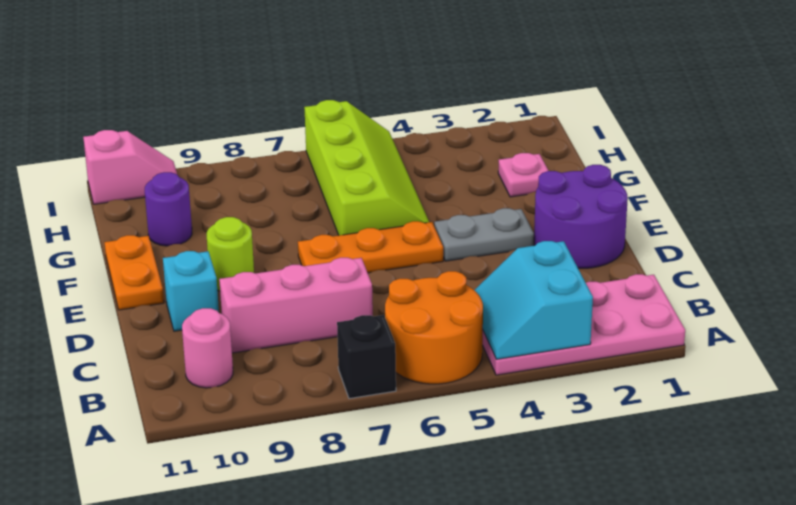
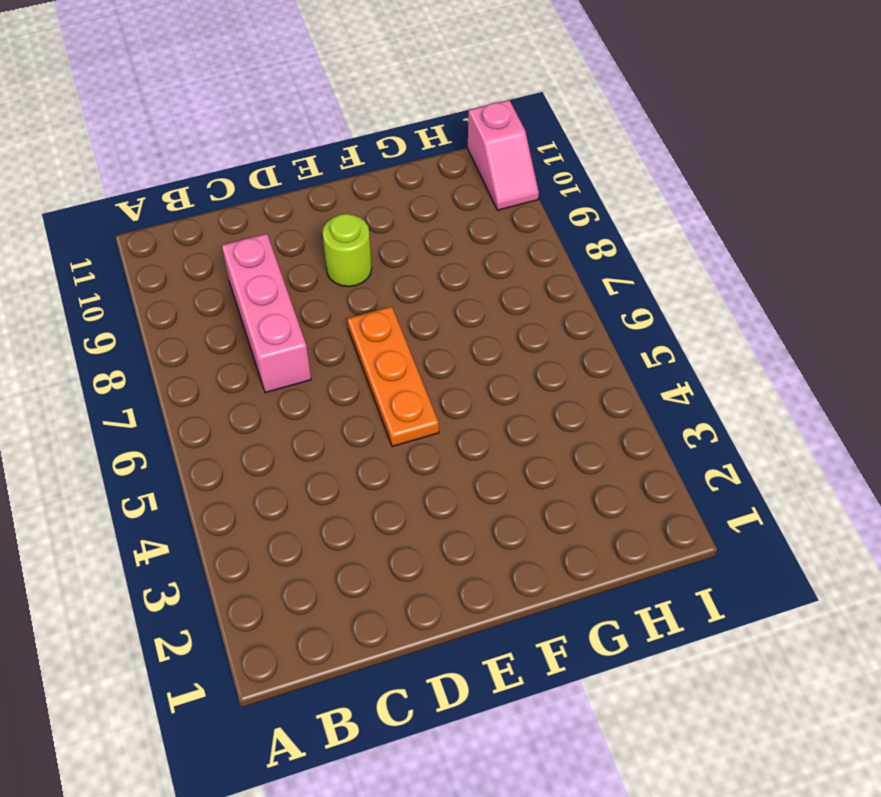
none -> pink 2x4 plate [483,274,685,375]
none -> orange 2x2 round brick [385,271,483,384]
none -> black 1x1 brick [337,315,396,399]

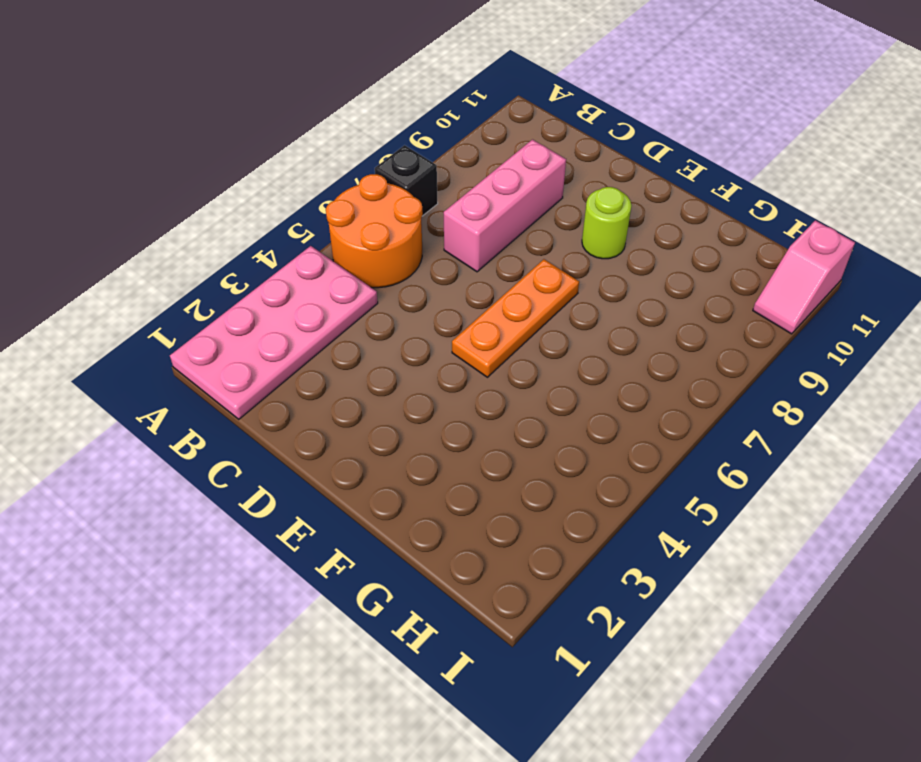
none -> pink 1x1 round brick [182,308,233,388]
none -> purple 2x2 round brick [534,165,628,268]
none -> cyan 1x1 brick [163,251,219,331]

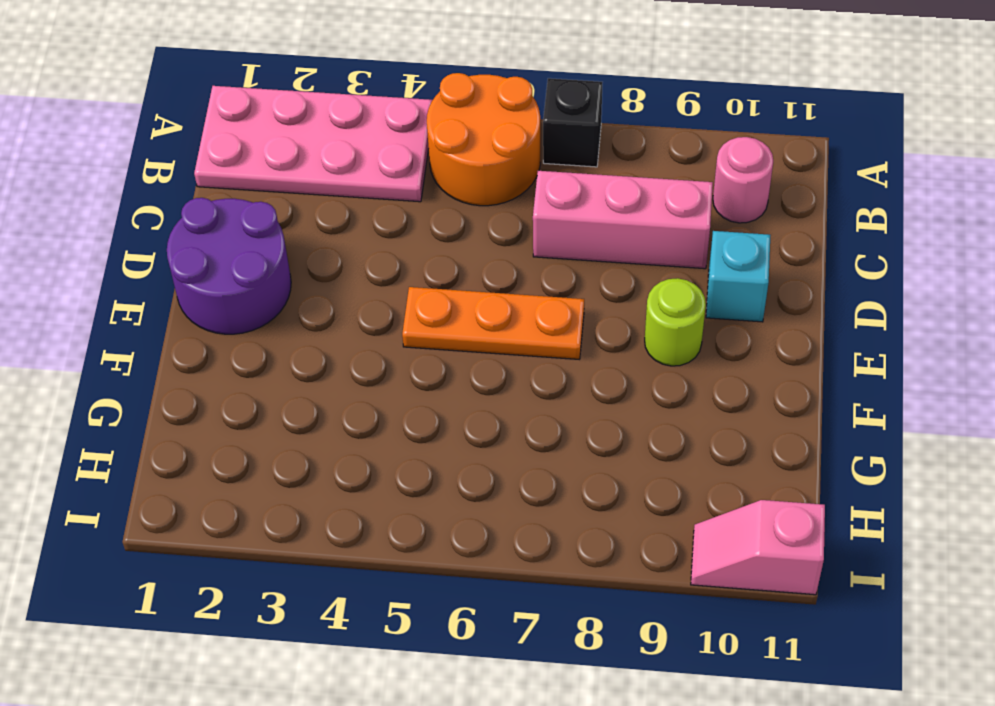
none -> grey 1x2 plate [434,208,534,261]
none -> orange 1x2 plate [104,235,164,310]
none -> lime 2x4 slope [304,100,429,235]

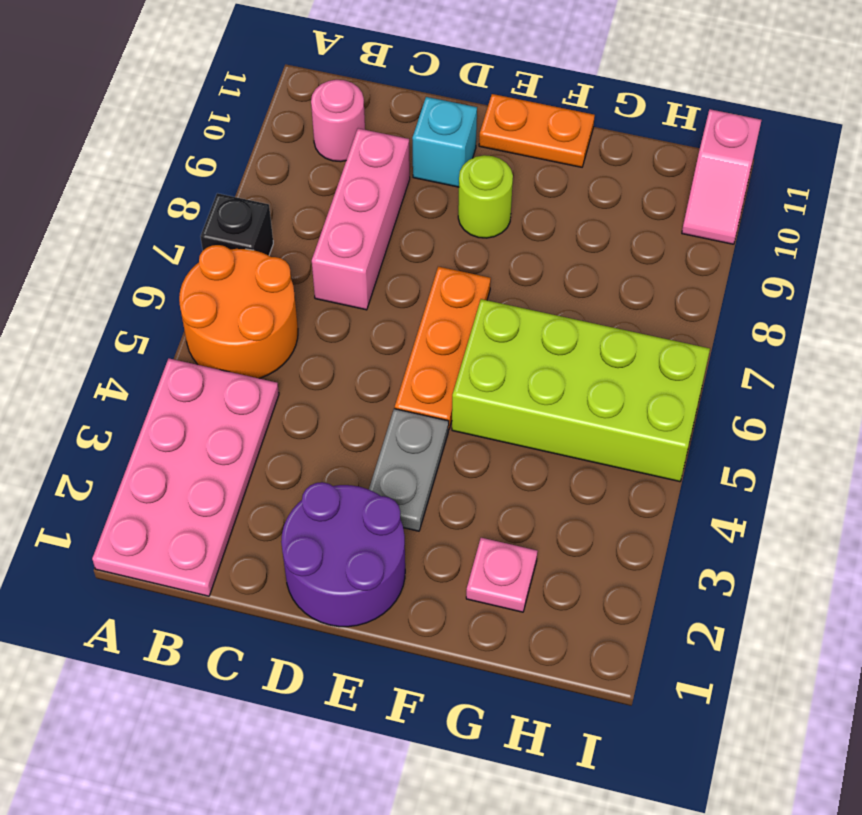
lime 2x4 brick [452,299,710,482] -> lime 2x4 slope [304,100,429,235]
none -> purple 1x1 round brick [145,172,192,246]
none -> cyan 2x2 slope [475,241,593,359]

